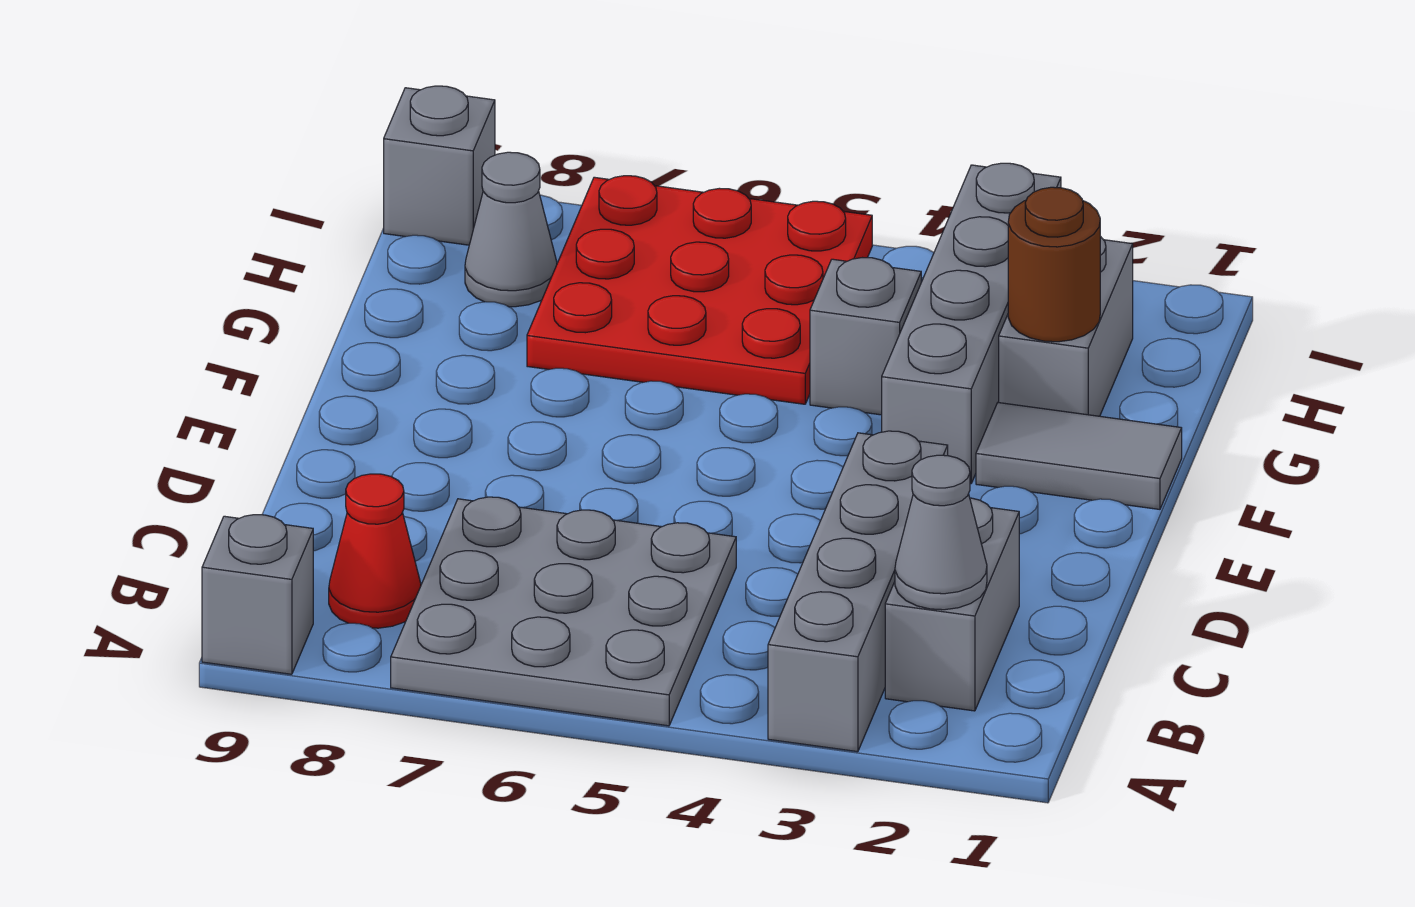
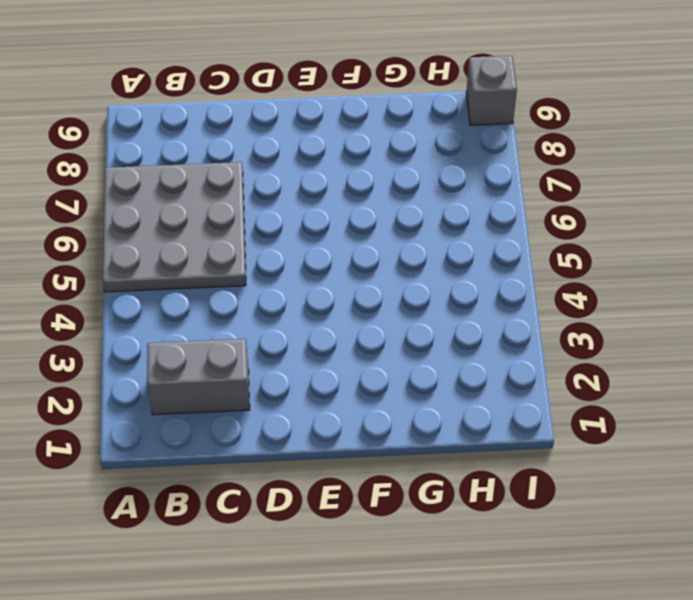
none -> grey 1x4 brick [768,431,948,752]
none -> grey 1x1 brick [202,515,313,674]
none -> red 1x1 cone [329,474,421,628]

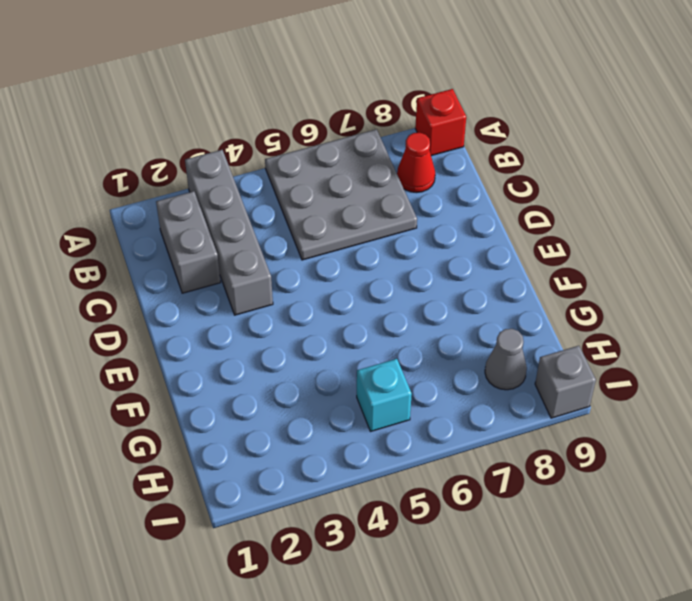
red 1x1 brick [415,89,466,156] -> grey 1x1 brick [202,515,313,674]
cyan 1x1 brick [357,359,412,431] -> red 3x3 plate [527,176,872,404]
none -> grey 1x2 tile [976,403,1182,509]
none -> grey 1x4 brick [882,163,1061,484]
none -> grey 1x2 brick [999,236,1133,416]

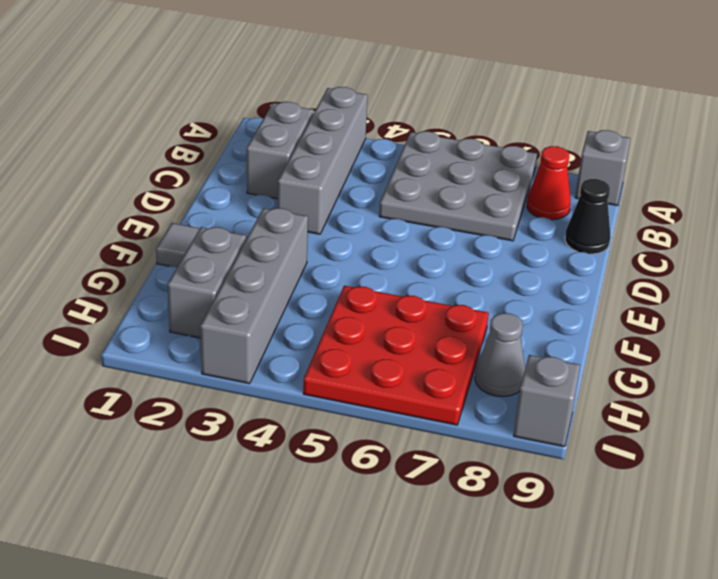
black 1x1 cone [565,179,611,254] -> none
none -> grey 1x1 brick [810,258,921,415]
none -> grey 1x1 cone [895,455,987,610]
none -> brown 1x1 round brick [1008,187,1100,342]

